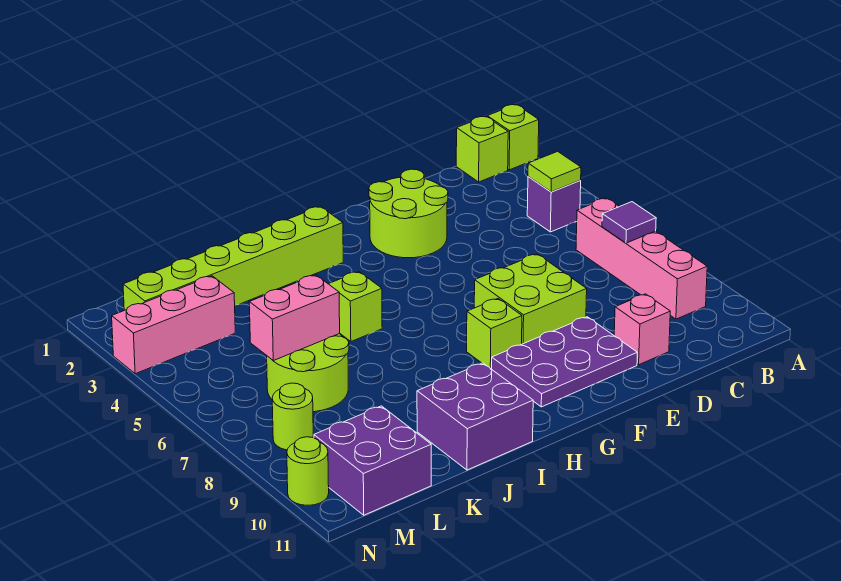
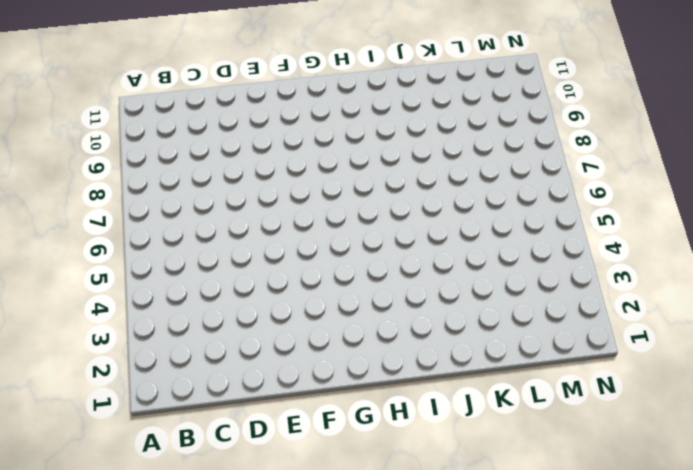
none -> lime 1x1 brick [487,105,539,170]
none -> lime 1x1 brick [456,116,508,182]
none -> purple 1x1 brick [527,176,581,232]

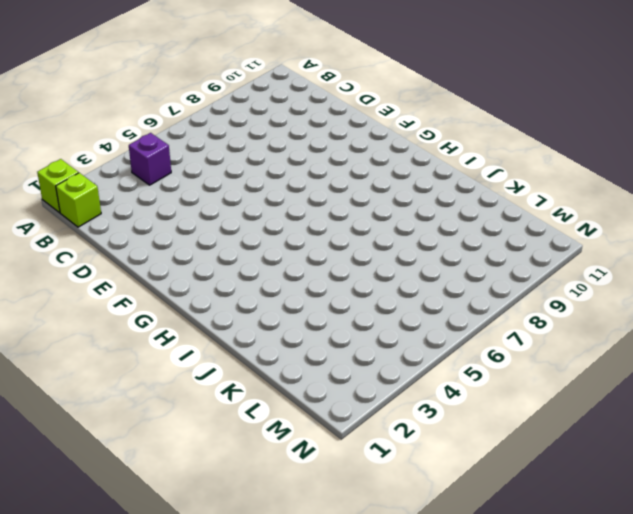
none -> pink 1x4 brick [576,198,707,319]
none -> pink 1x1 brick [614,294,670,365]
none -> lime 2x2 round brick [369,169,448,258]

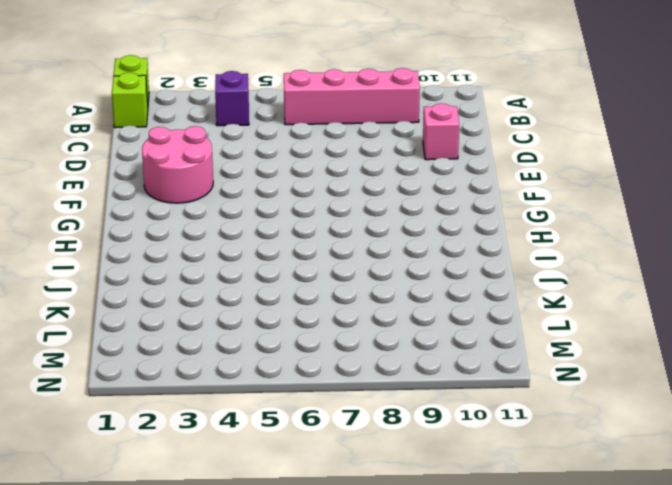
pink 2x2 round brick [142,126,213,203] -> lime 2x2 round brick [369,169,448,258]
none -> lime 2x2 brick [474,254,587,344]
none -> purple 2x3 plate [492,317,637,407]
none -> lime 1x1 brick [467,298,522,369]

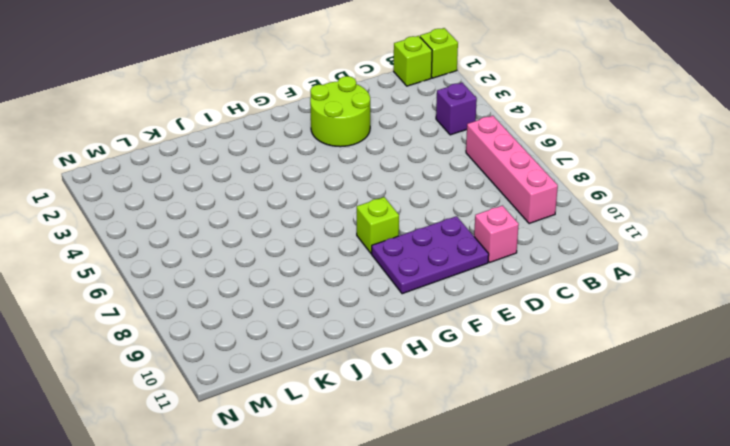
none -> lime 2x2 brick [474,254,587,344]
none -> lime 1x6 brick [123,206,343,310]
none -> lime 1x1 brick [329,272,382,341]

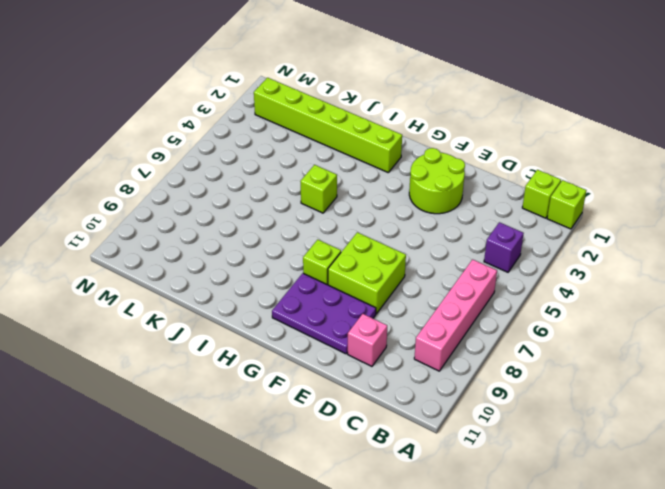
none -> purple 2x2 brick [417,363,533,470]
none -> lime 2x2 round brick [267,334,349,412]
none -> pink 1x3 brick [112,276,235,374]

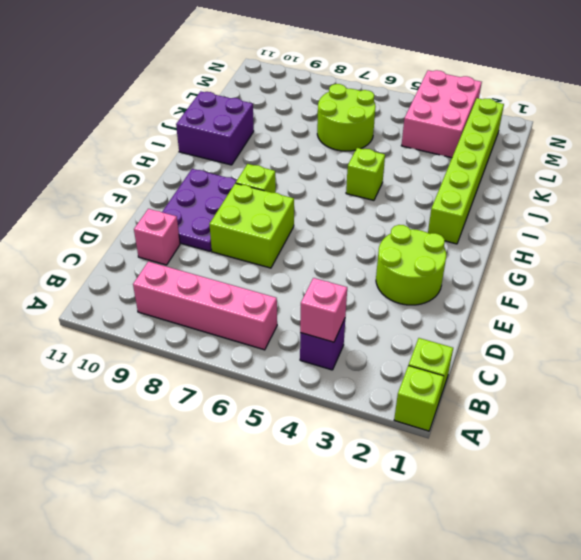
pink 1x1 brick [300,278,347,342] -> lime 1x1 tile [528,151,581,192]
pink 2x3 brick [401,70,482,158] -> pink 1x3 brick [112,276,235,374]
none -> purple 2x2 brick [314,406,431,515]
none -> lime 1x1 round brick [272,383,313,450]
none -> lime 1x1 round brick [287,437,329,505]

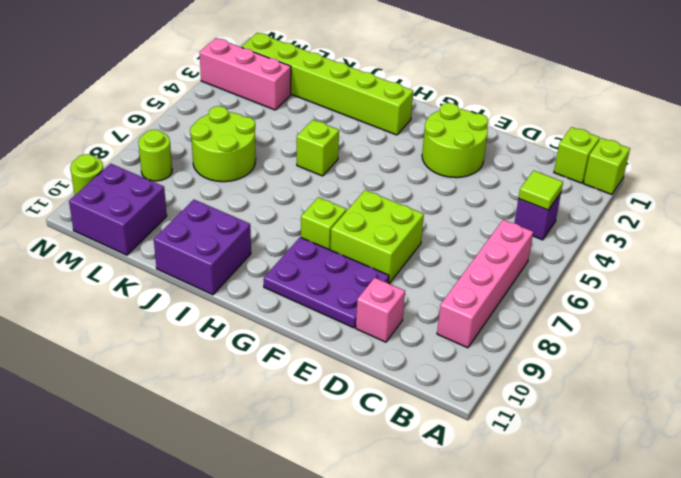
none -> purple 1x1 tile [602,202,656,243]
none -> pink 1x2 brick [249,275,340,361]

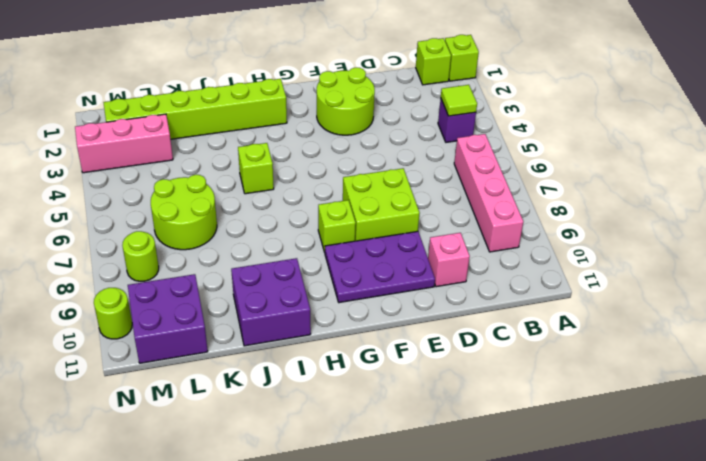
none -> purple 1x1 tile [602,202,656,243]
none -> pink 1x2 brick [249,275,340,361]

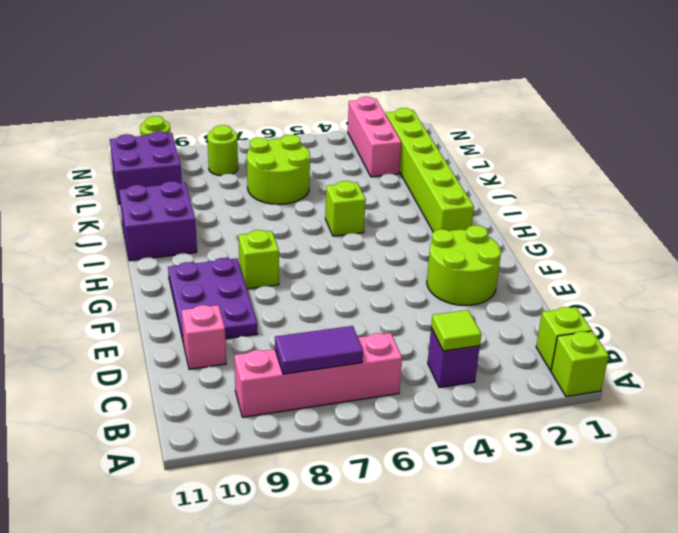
purple 1x2 tile [275,326,363,374] -> purple 1x1 tile [602,202,656,243]
none -> lime 2x2 brick [474,254,587,344]
none -> pink 1x2 brick [249,275,340,361]

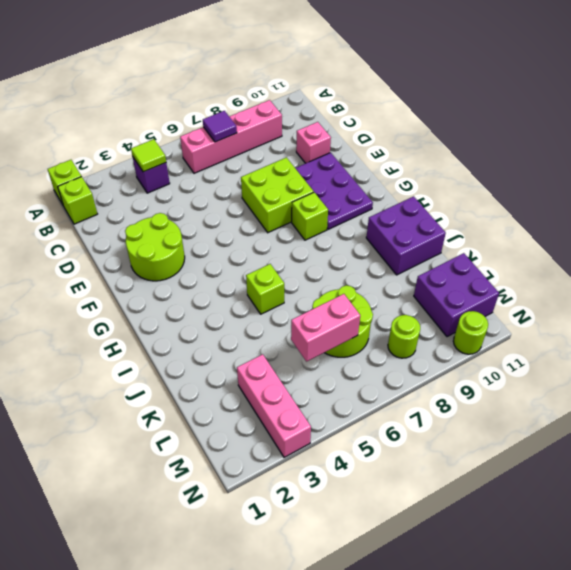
pink 1x2 brick [291,294,360,362] -> pink 1x2 brick turned to [249,275,340,361]
none -> lime 1x6 brick [123,206,343,310]

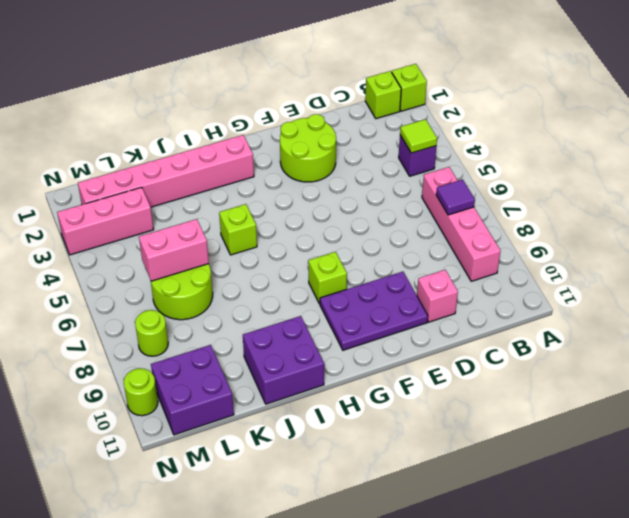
pink 1x6 brick [78,135,254,207] -> lime 1x6 brick [123,206,343,310]
none -> lime 2x2 brick [474,254,587,344]

